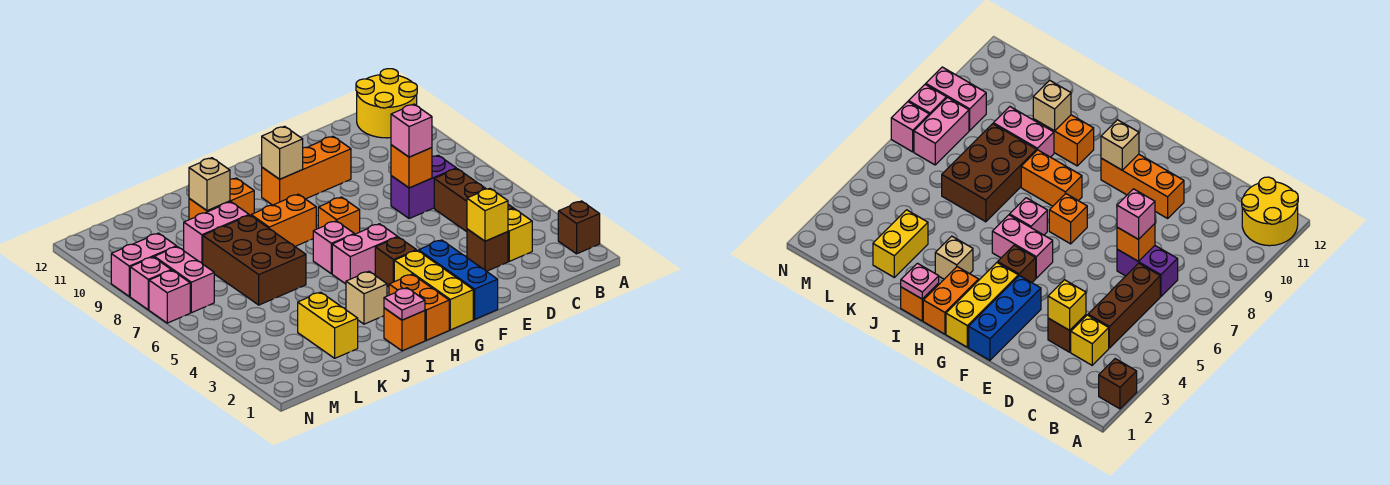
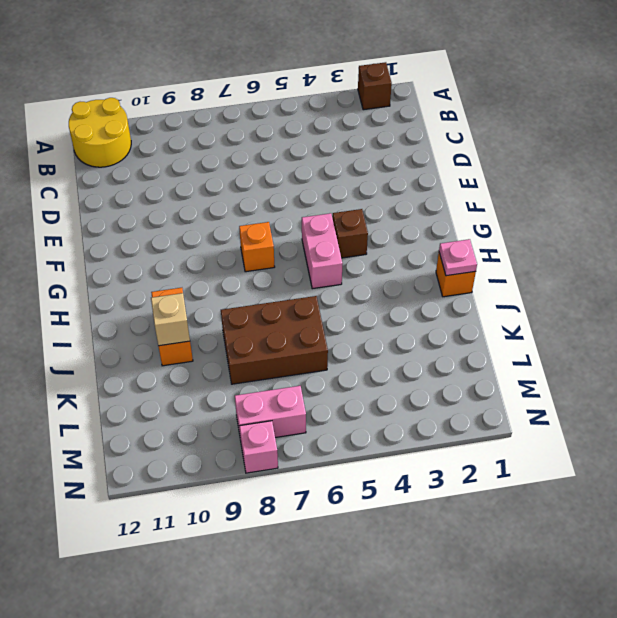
none -> yellow 1x1 brick [508,209,532,261]
none -> brown 1x3 brick [434,169,513,232]
none -> purple 1x2 brick [391,155,456,219]
none -> brown 1x1 brick [467,229,508,271]

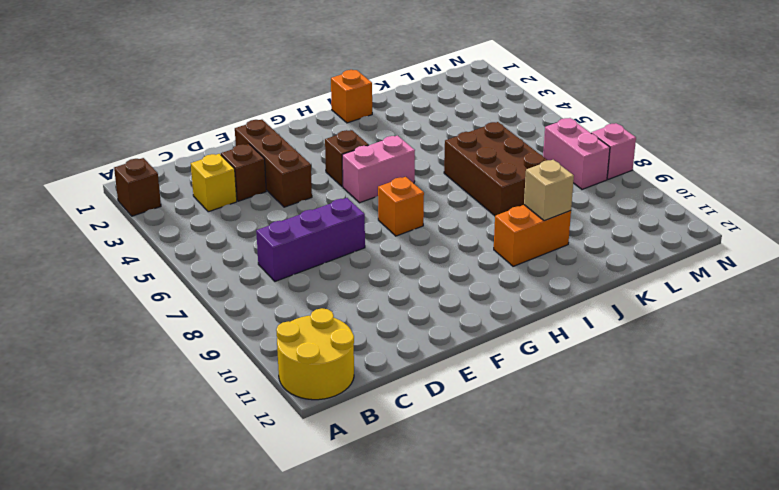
purple 1x3 brick [256,198,365,281] -> purple 1x2 brick [391,155,456,219]
brown 1x3 brick [235,120,312,207] -> brown 1x3 brick moved to [434,169,513,232]
none -> orange 1x3 brick [262,136,351,205]
none -> blue 1x3 brick [419,240,498,319]
none -> yellow 1x3 brick [394,250,473,330]
none -> orange 1x2 brick [389,274,449,340]

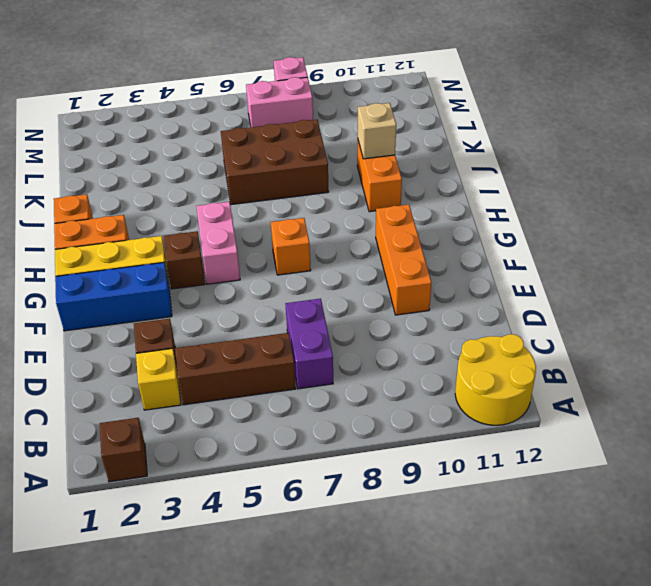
none -> pink 1x1 brick [313,221,354,274]
none -> orange 1x2 brick [251,194,316,246]
none -> tan 1x1 brick [346,271,387,324]
none -> pink 1x2 brick [184,202,249,264]

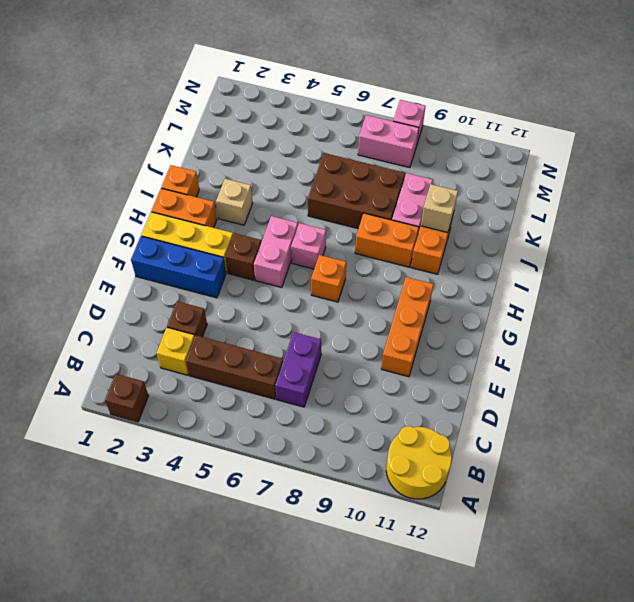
orange 1x2 brick [355,213,419,267] -> orange 1x2 brick turned to [251,194,316,246]
none -> yellow 1x2 brick [298,292,358,358]
none -> pink 1x2 brick [111,233,176,296]
none -> pink 1x1 brick [149,270,190,323]
none -> yellow 1x1 brick [467,188,508,241]

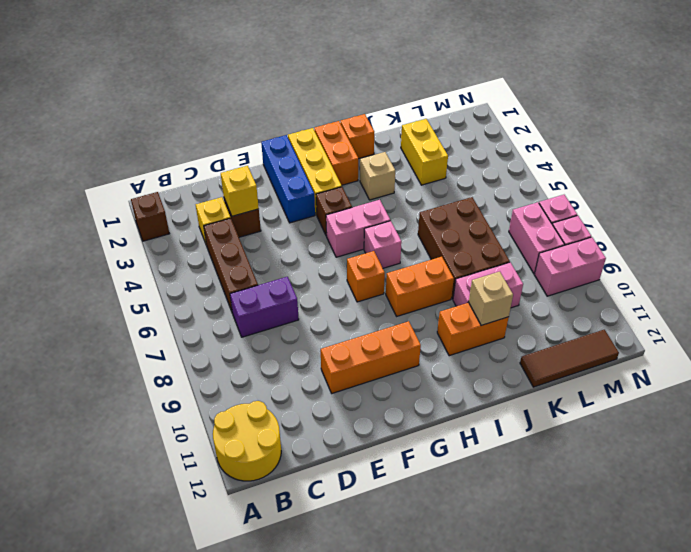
brown 1x3 tile [520,330,619,387] -> none
none -> orange 1x1 brick [391,145,432,188]
none -> tan 1x1 brick [262,126,303,179]
none -> pink 1x1 plate [384,288,425,320]
none -> pink 1x1 brick [391,104,432,157]

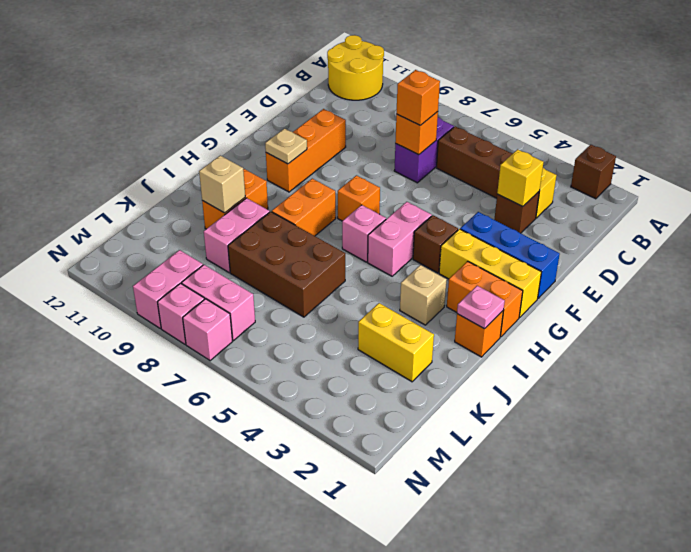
orange 1x1 brick [396,70,440,125] -> pink 1x1 brick [391,104,432,157]
tan 1x1 plate [265,129,307,164] -> tan 1x1 brick [262,126,303,179]

